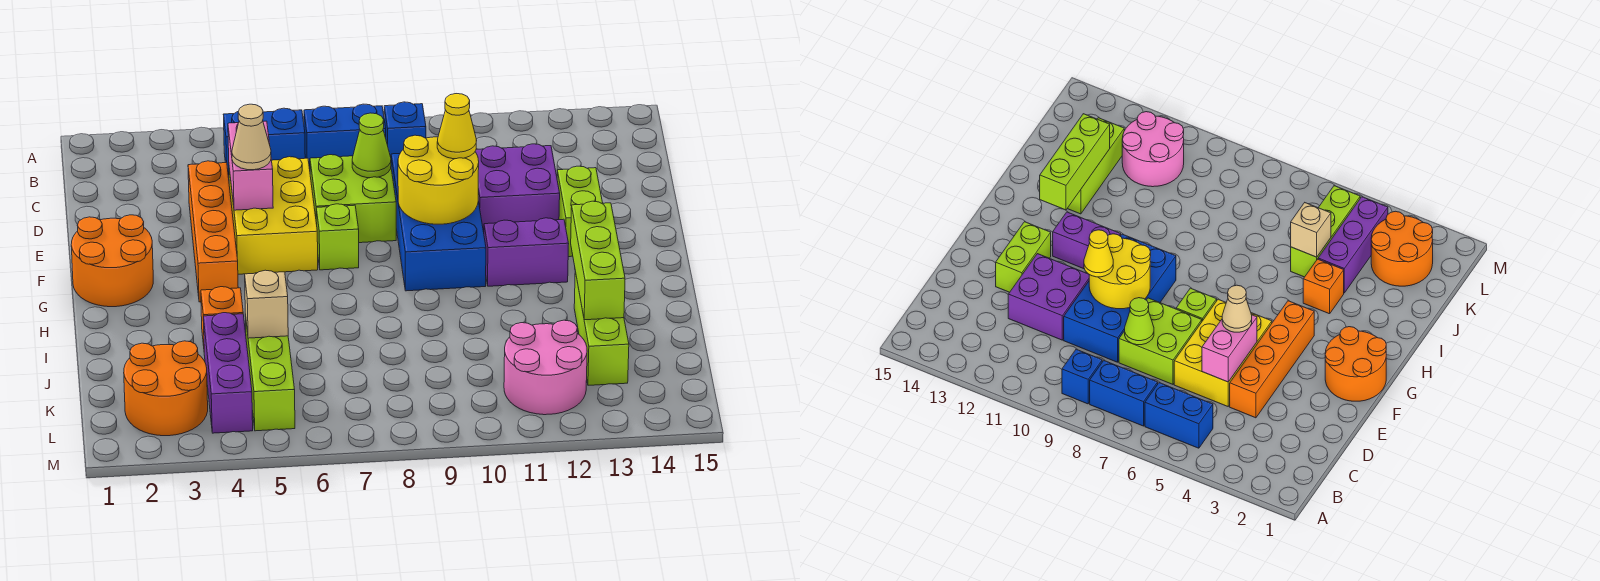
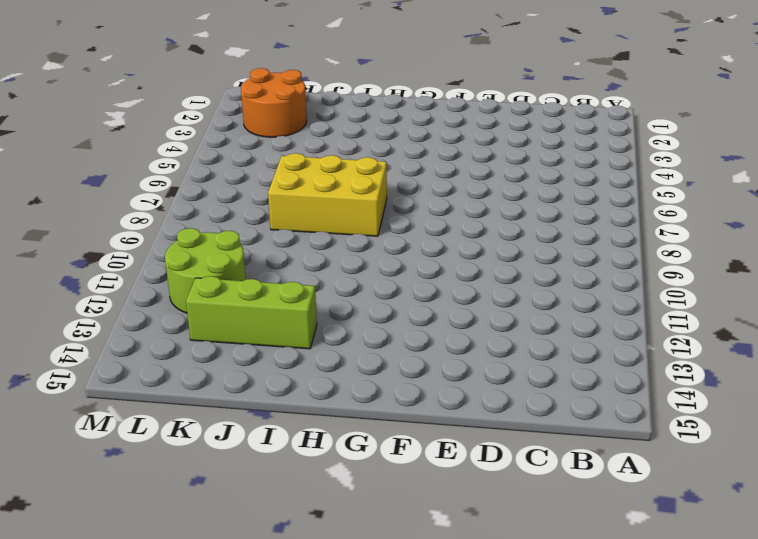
yellow 2x3 brick [268,153,387,236] -> yellow 2x3 brick moved to [229,157,318,274]
lime 2x2 round brick [165,228,246,313] -> pink 2x2 round brick [504,320,587,415]
none -> blue 1x2 brick [223,108,305,175]
none -> blue 1x2 brick [304,104,386,169]
none -> blue 1x1 brick [384,102,426,157]

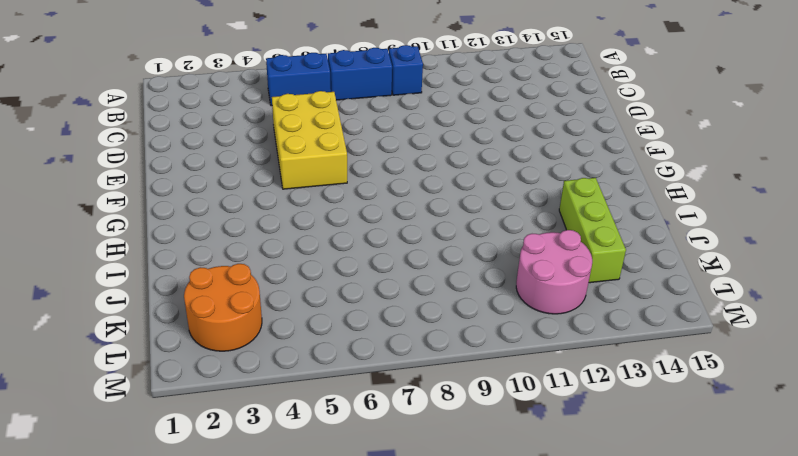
none -> orange 1x4 brick [188,161,238,302]
none -> lime 2x2 brick [310,155,396,243]
none -> blue 2x4 brick [391,153,486,291]

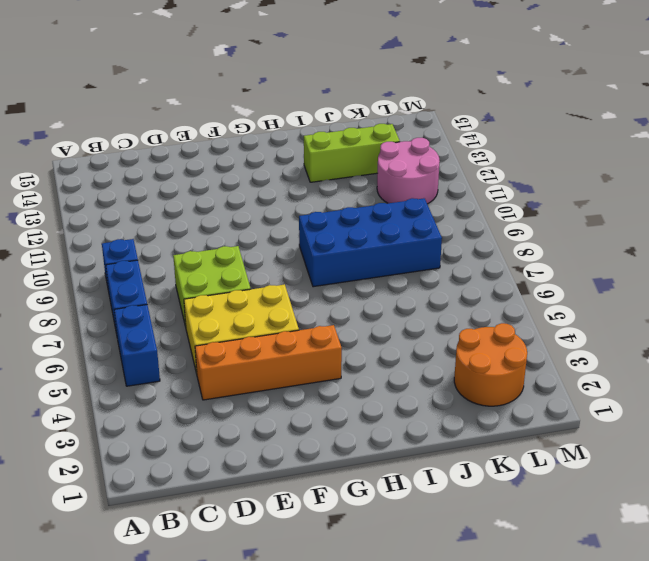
blue 2x4 brick [299,198,442,287] -> blue 2x4 brick moved to [391,153,486,291]
none -> purple 2x2 brick [475,144,560,232]
none -> lime 1x2 brick [557,166,603,257]
none -> orange 2x2 round brick [71,215,153,307]

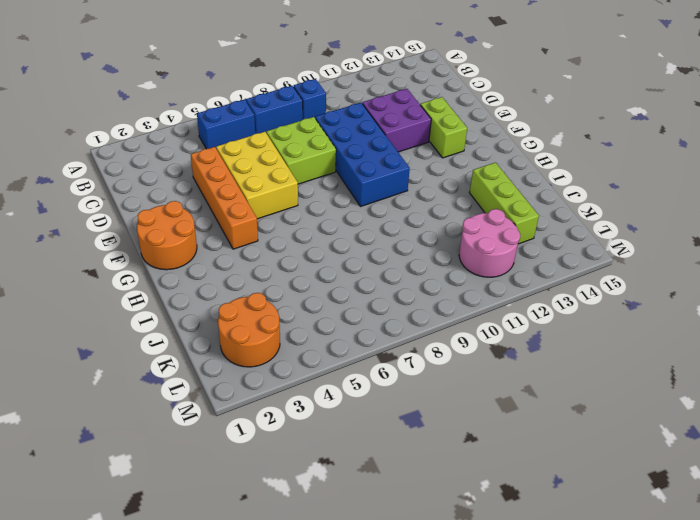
none -> lime 1x1 brick [316,204,359,270]
none -> purple 1x2 brick [484,218,569,286]
none -> orange 1x1 brick [201,287,243,346]

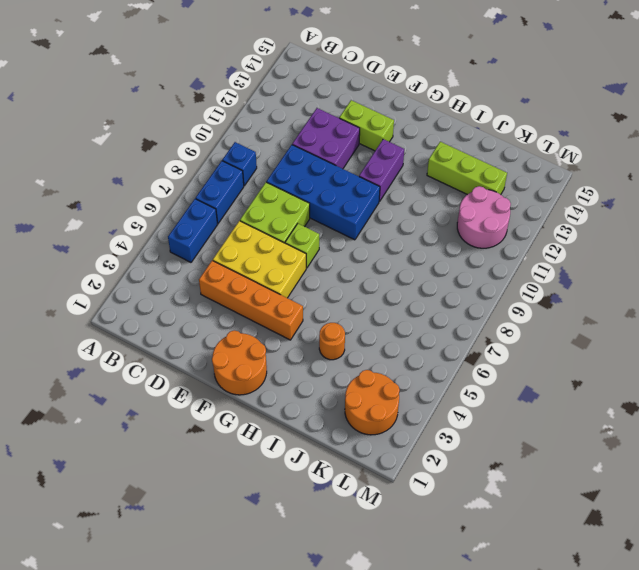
orange 1x1 round brick [319,323,345,360] -> orange 1x1 brick [201,287,243,346]
none -> purple 1x3 brick [203,313,253,433]
none -> lime 1x3 brick [245,315,295,431]
none -> pink 1x2 brick [228,121,273,210]

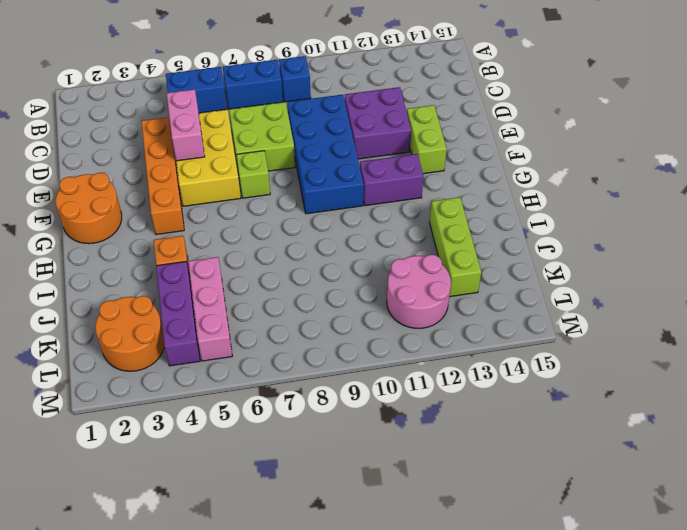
pink 1x3 brick [188,257,232,361] -> lime 1x3 brick [245,315,295,431]
none -> lime 1x1 cone [352,113,391,178]
none -> yellow 2x2 round brick [398,135,479,224]
none -> lime 1x3 brick [571,201,625,320]

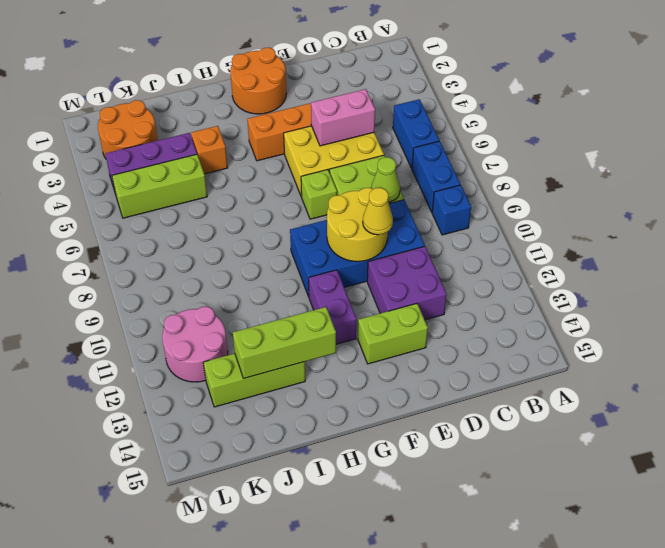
none -> tan 1x1 brick [245,270,288,338]
none -> tan 1x1 cone [232,104,271,170]

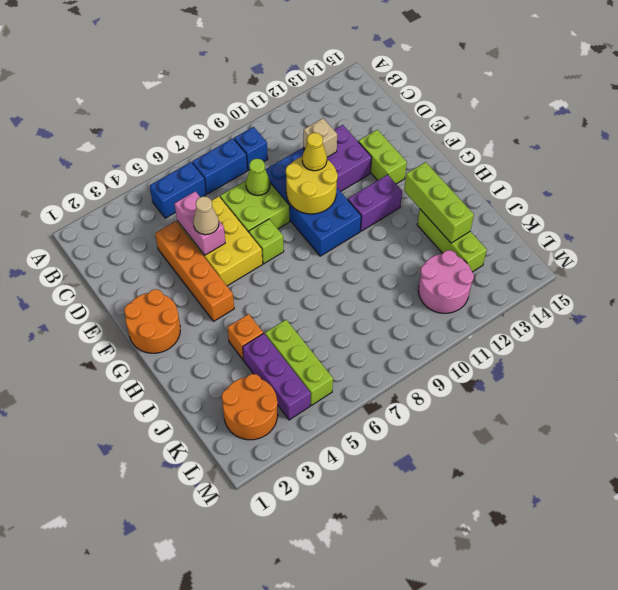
tan 1x1 brick [303,118,337,157] -> tan 1x1 brick moved to [245,270,288,338]

